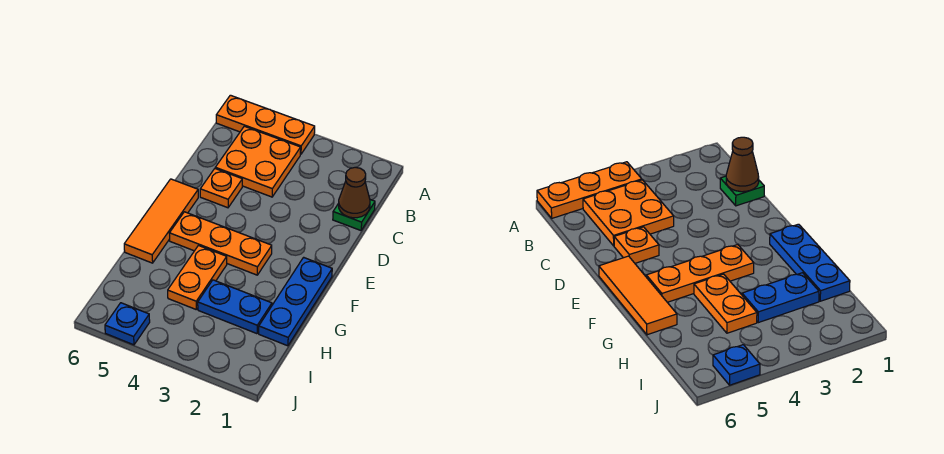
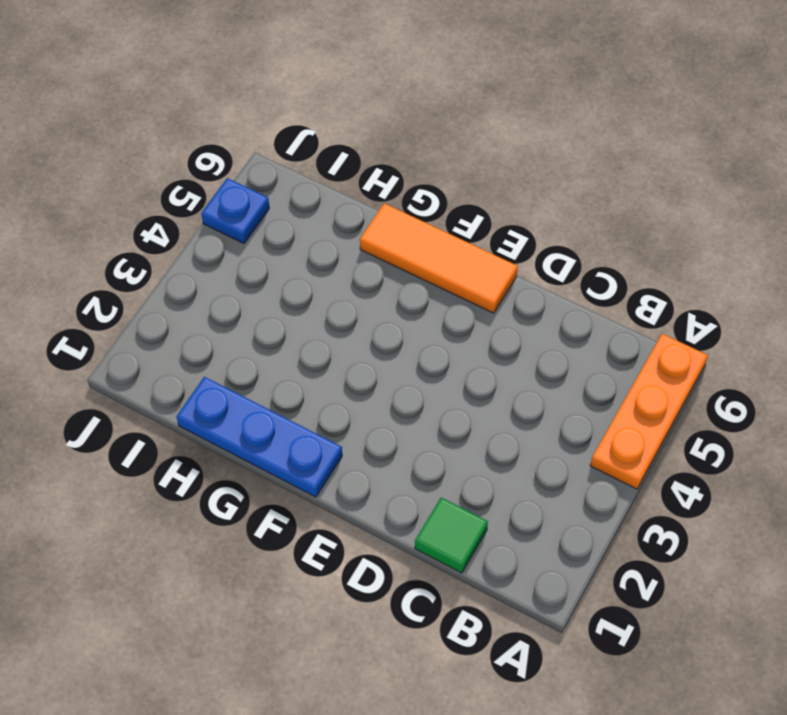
green 1x1 tile [415,498,488,573] -> green 1x1 plate [333,200,375,230]
none -> orange 2x2 plate [215,126,301,197]
none -> orange 1x1 plate [200,169,242,208]

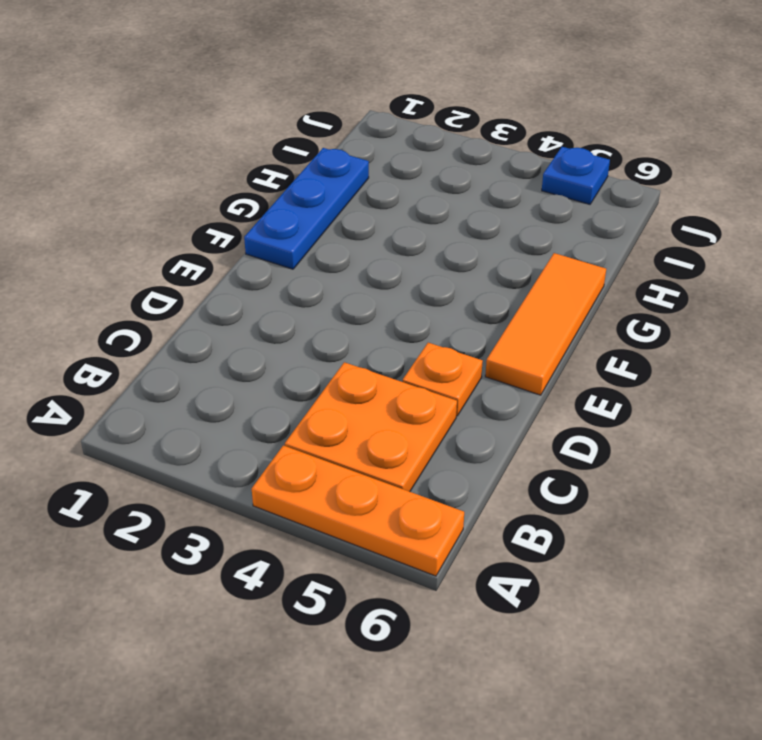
none -> green 1x1 plate [333,200,375,230]
none -> orange 1x3 plate [169,212,272,275]

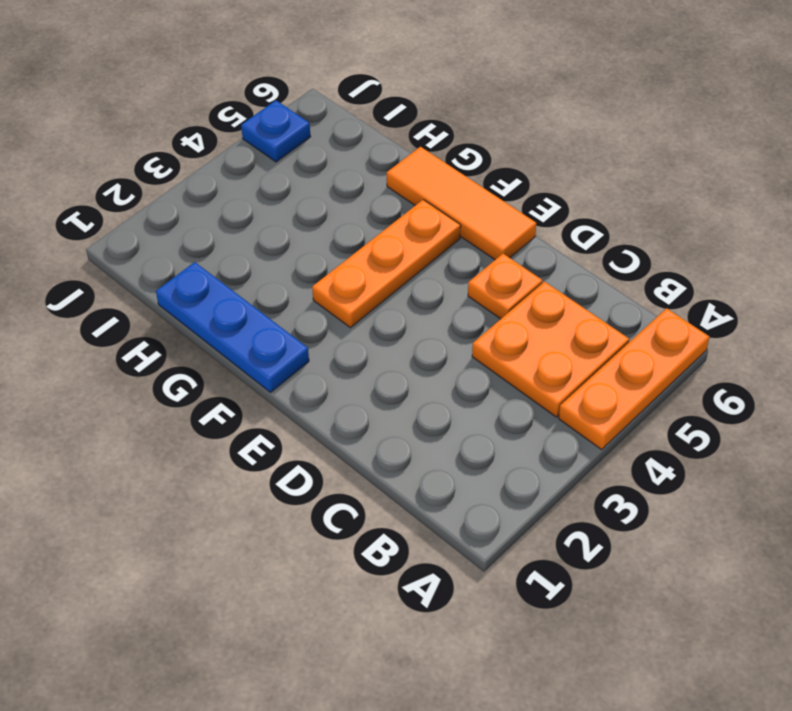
none -> green 1x1 plate [333,200,375,230]
none -> orange 1x2 plate [168,246,227,309]

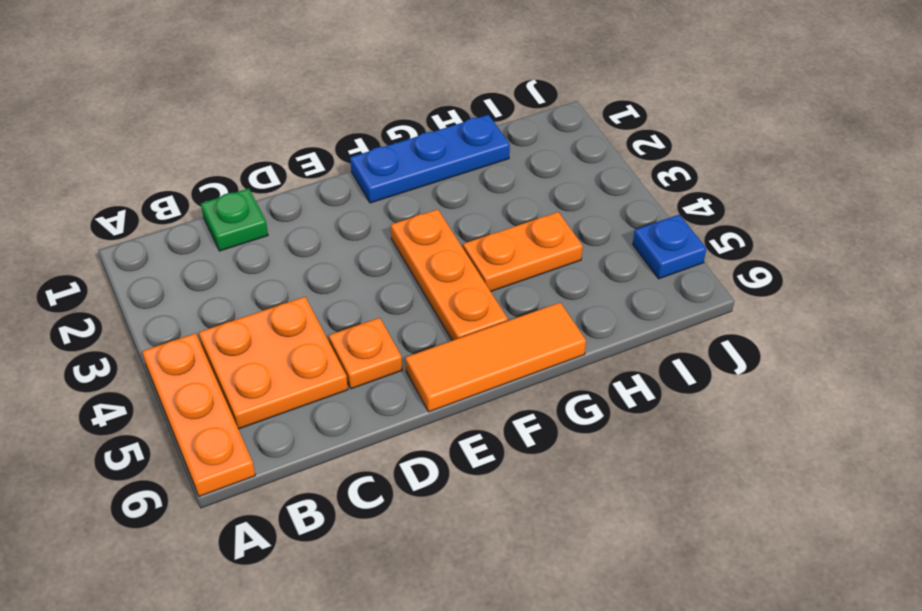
none -> blue 1x2 plate [198,280,272,334]
none -> brown 1x1 cone [339,167,370,218]

